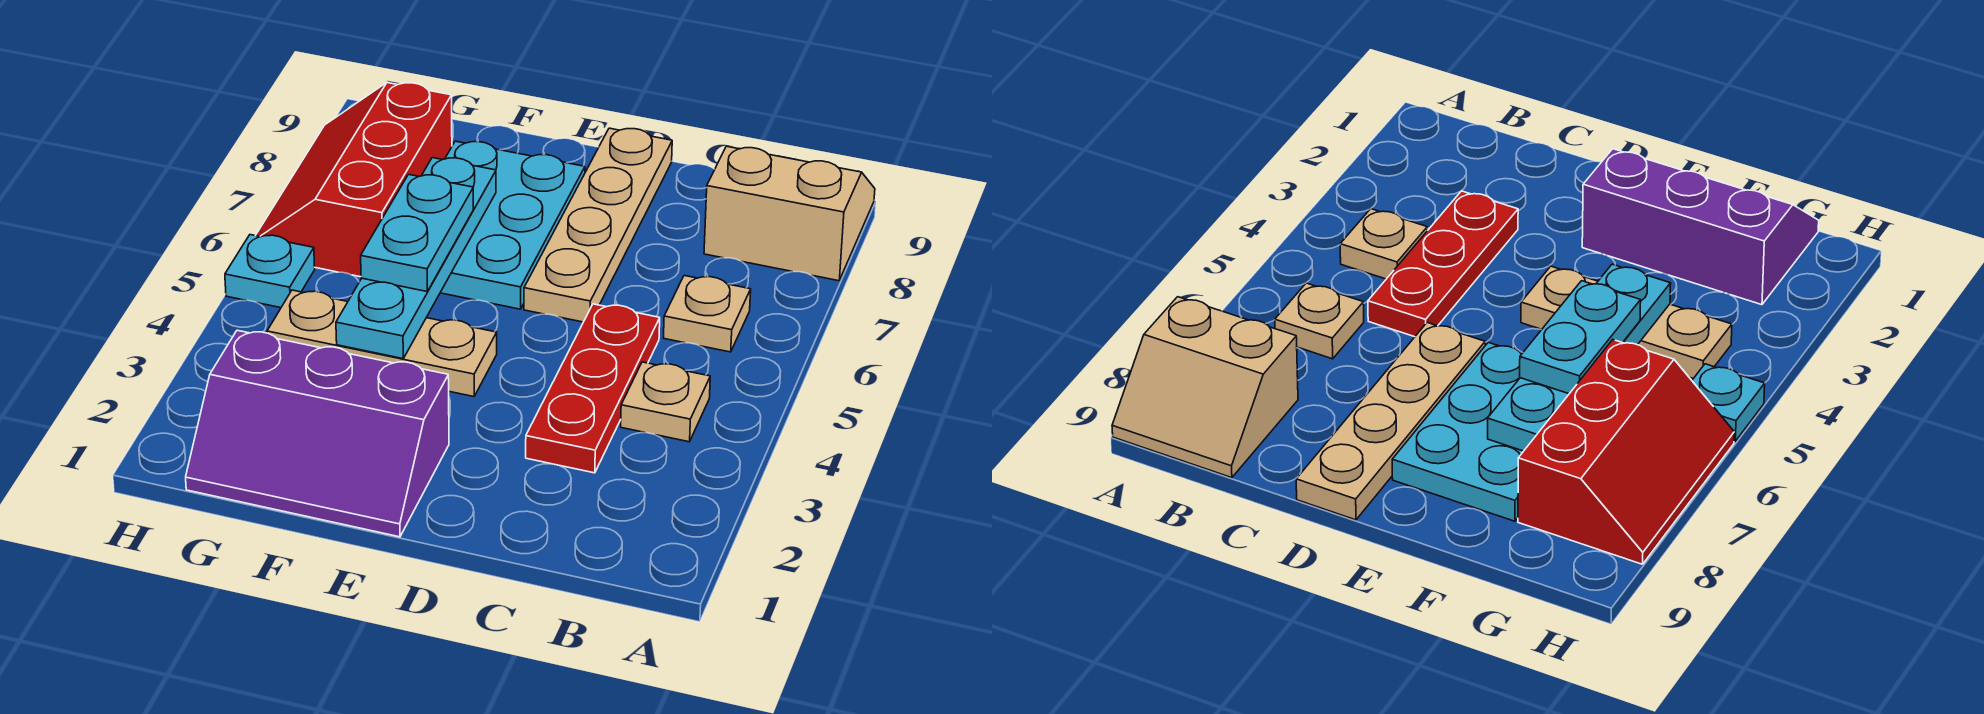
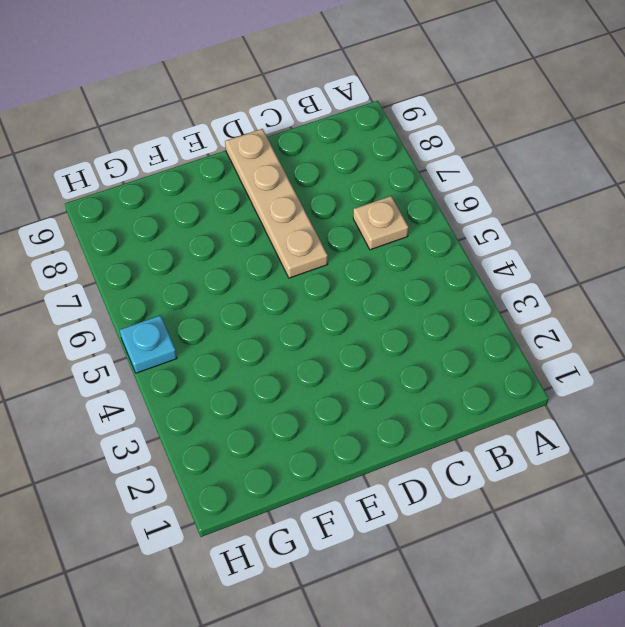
none -> tan 2x2 slope [704,146,875,281]
none -> tan 1x1 plate [621,362,710,442]
none -> red 1x3 plate [526,304,660,473]

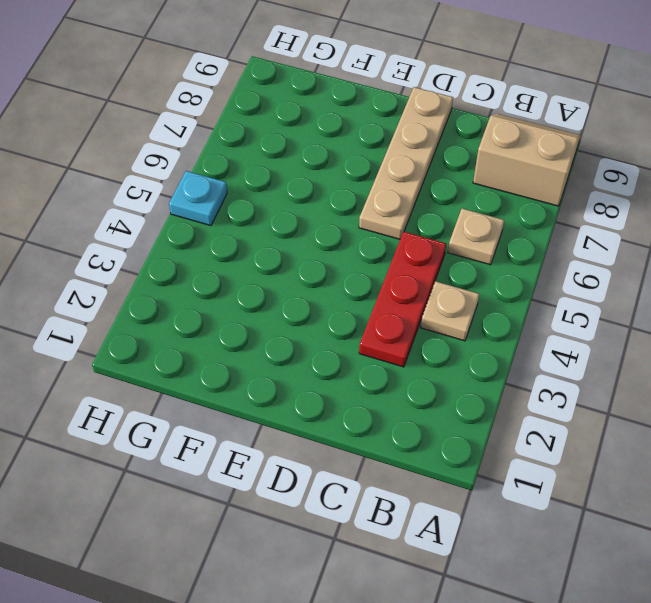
none -> purple 2x3 slope [186,330,449,537]
none -> tan 1x3 plate [267,290,497,397]
none -> cyan 2x3 plate [440,141,585,309]

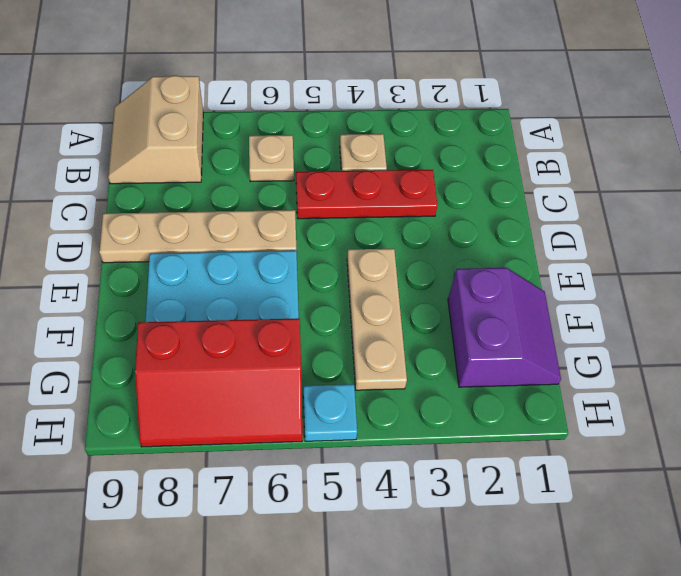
purple 2x2 slope [448,268,561,387] -> purple 2x3 slope [186,330,449,537]
none -> cyan 1x4 plate [336,158,496,359]
none -> cyan 1x2 plate [361,174,473,291]

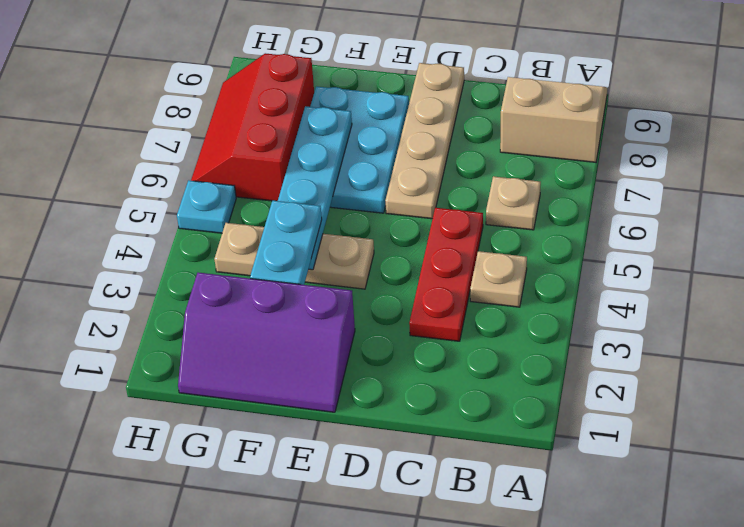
cyan 1x2 plate [250,201,322,285] -> cyan 1x2 plate moved to [361,174,473,291]

